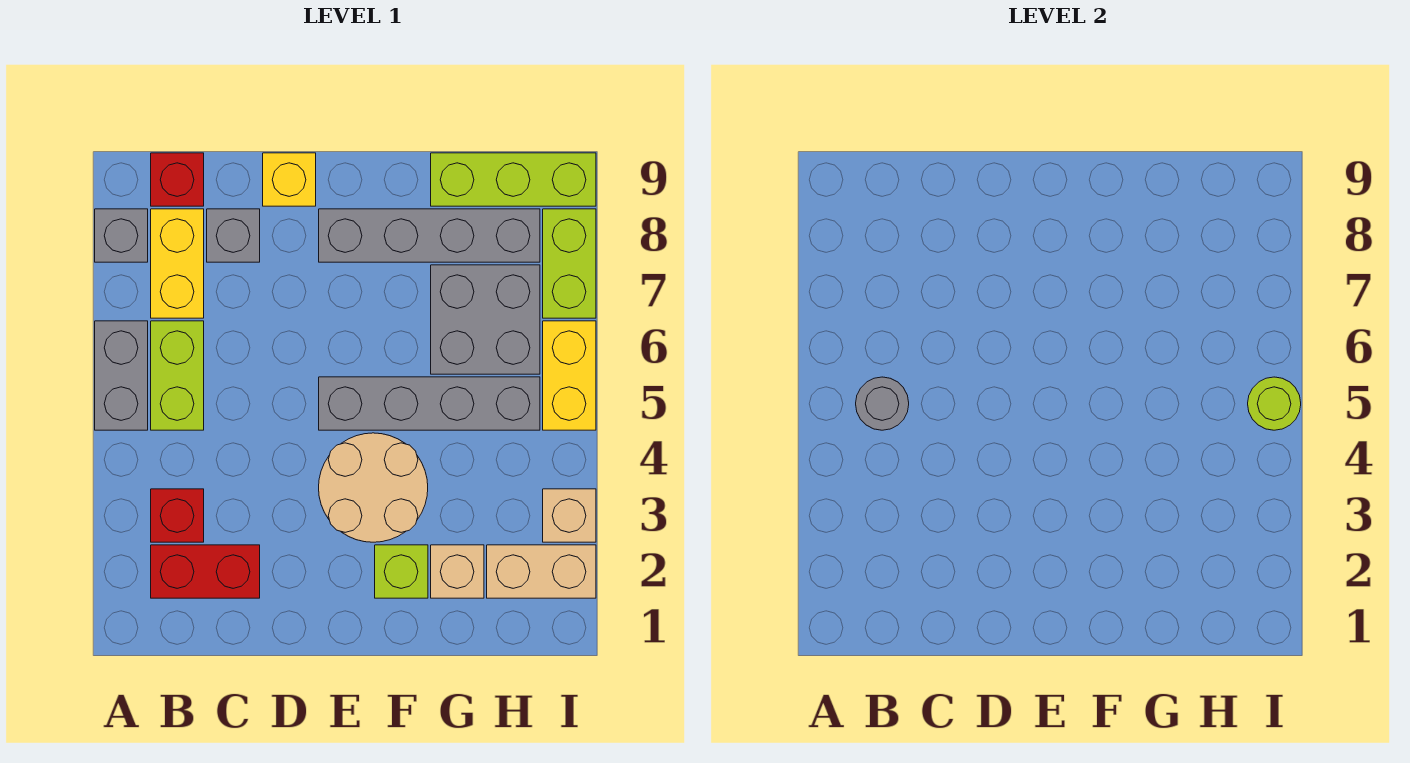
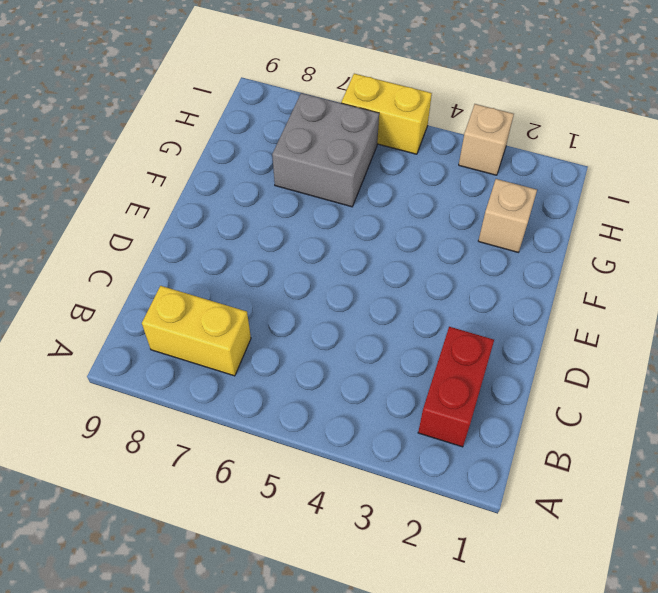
none -> grey 1x2 brick [95,321,148,430]
none -> grey 1x1 brick [95,209,148,262]
none -> red 1x1 brick [151,489,204,542]

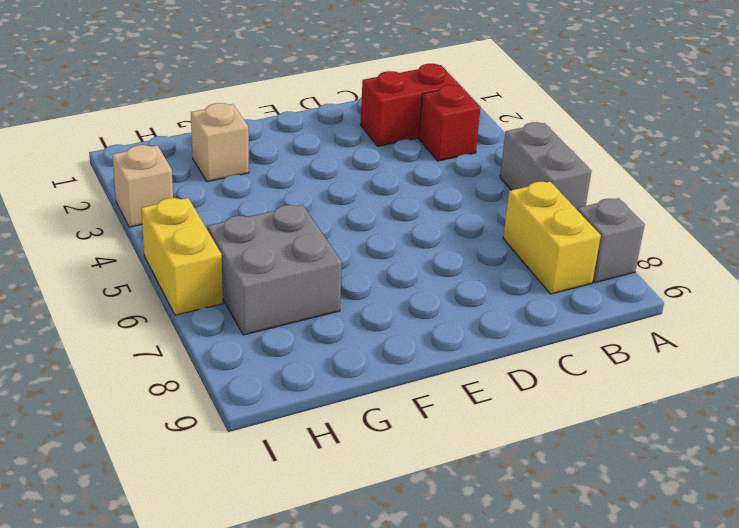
none -> lime 1x2 brick [151,321,204,430]
none -> red 1x1 brick [151,153,204,206]
none -> grey 1x1 brick [207,209,260,262]

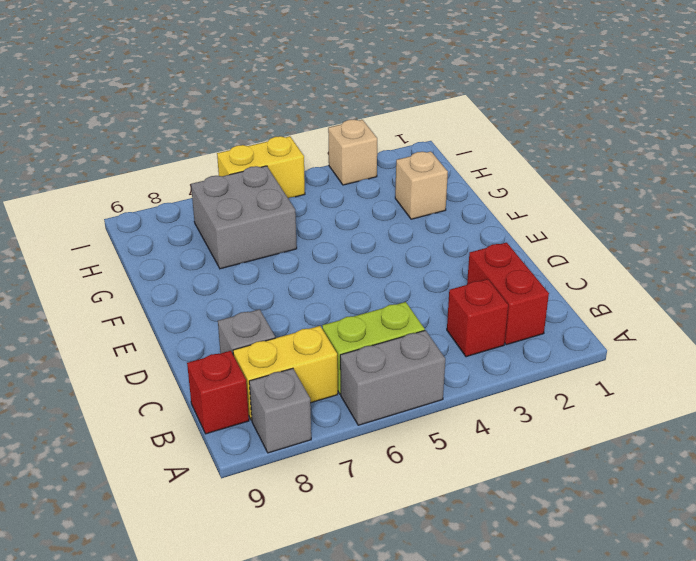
none -> yellow 1x1 brick [263,153,316,206]
none -> tan 2x2 round brick [319,433,428,542]
none -> grey 1x4 brick [319,377,540,430]

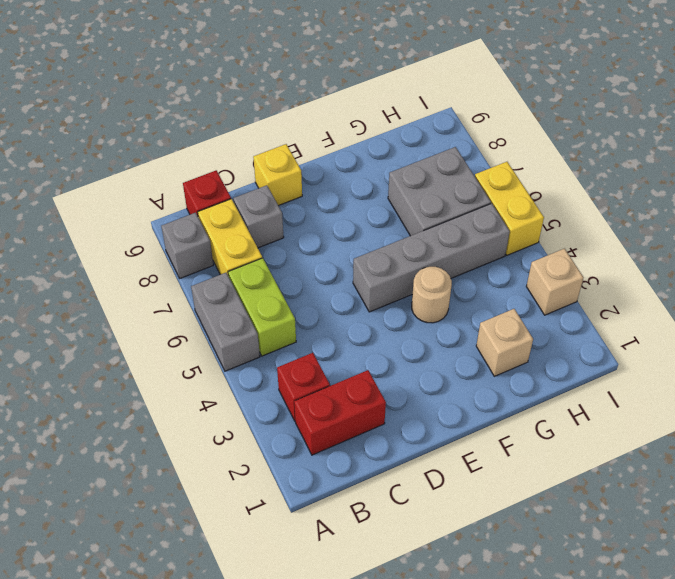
tan 1x1 round brick [412,267,452,323] -> tan 2x2 round brick [319,433,428,542]
none -> grey 1x4 brick [319,209,540,262]
none -> lime 1x1 brick [375,545,428,598]
none -> lime 1x3 brick [431,153,596,206]

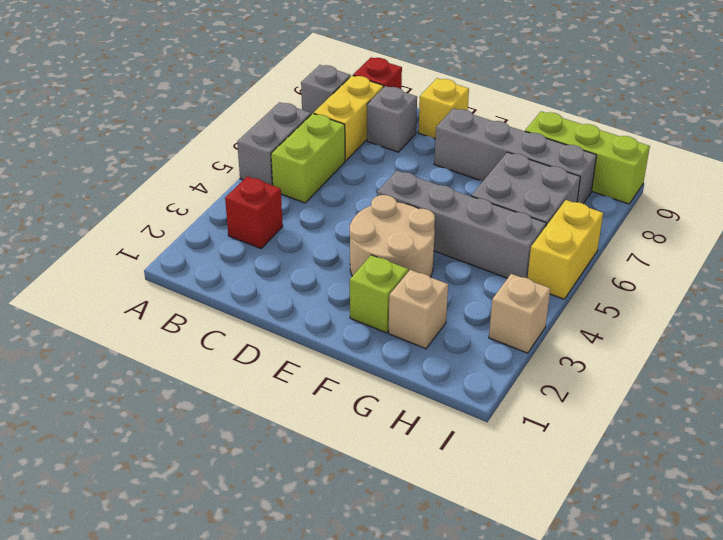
none -> red 1x2 brick [151,545,260,598]
none -> tan 1x2 brick [487,545,596,598]
none -> lime 1x2 brick [543,209,596,318]

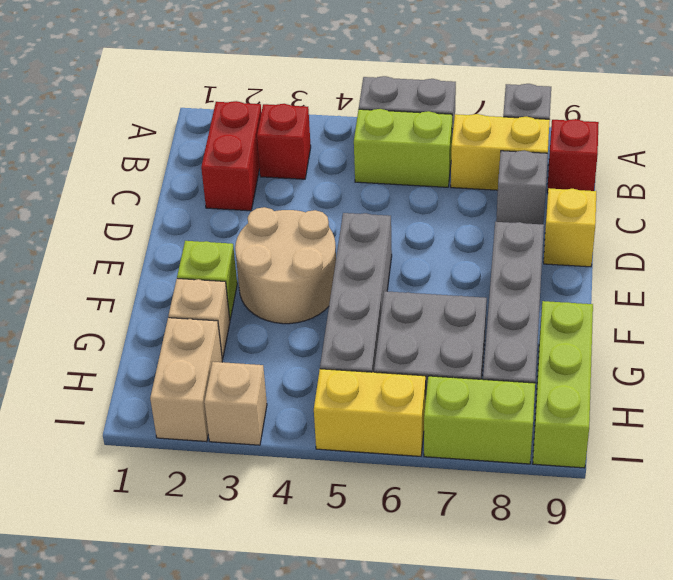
none -> grey 1x1 round brick [856,377,909,430]
none -> lime 1x1 round brick [1248,377,1301,430]

